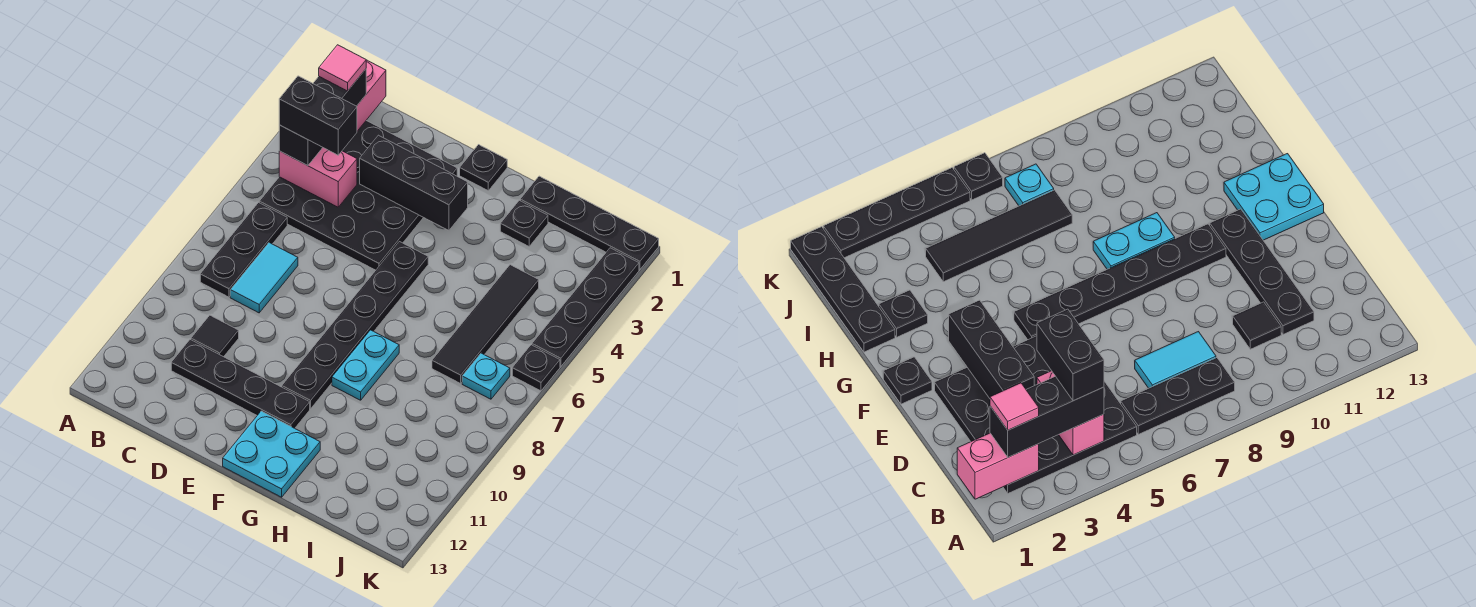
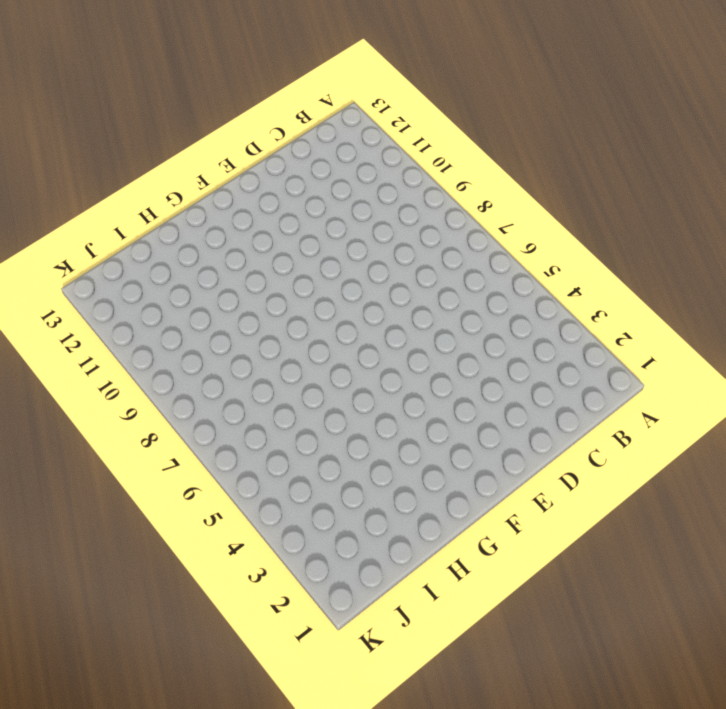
none -> black 4x4 plate [259,121,457,270]
none -> black 1x3 plate [200,203,287,297]
none -> cyan 1x2 tile [230,243,298,313]

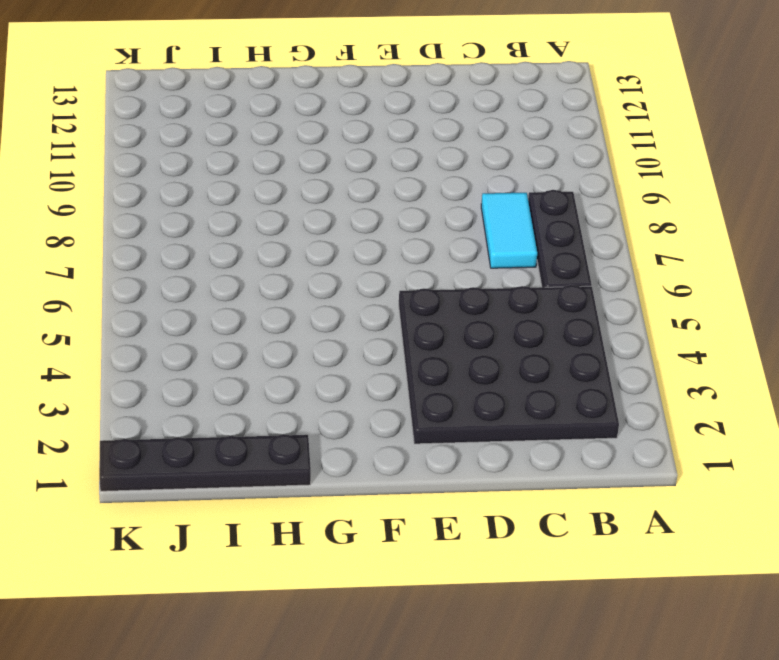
none -> black 1x1 tile [191,315,239,357]
none -> black 1x4 plate [171,340,310,428]
none -> black 1x1 plate [460,145,507,191]

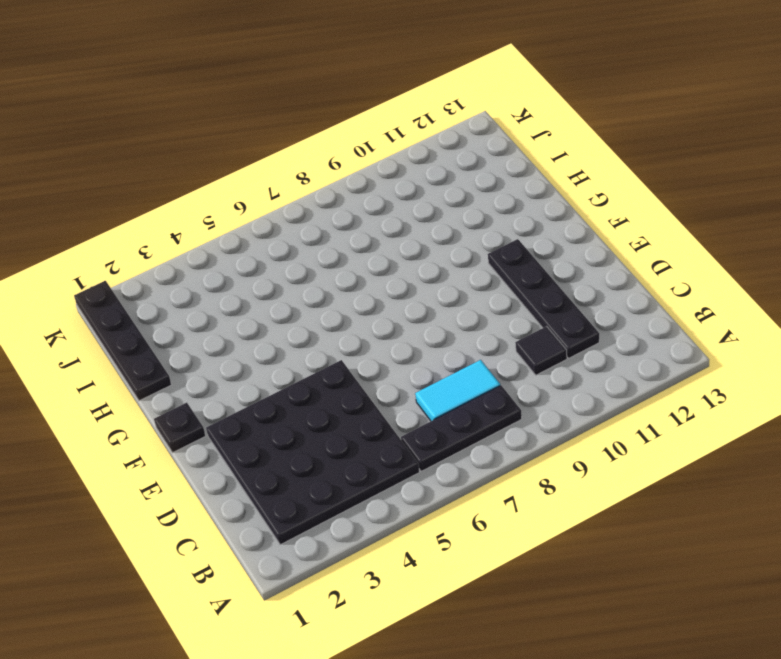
none -> black 1x6 plate [282,242,428,409]
none -> cyan 2x2 plate [223,411,320,497]
none -> cyan 1x2 plate [332,330,399,400]

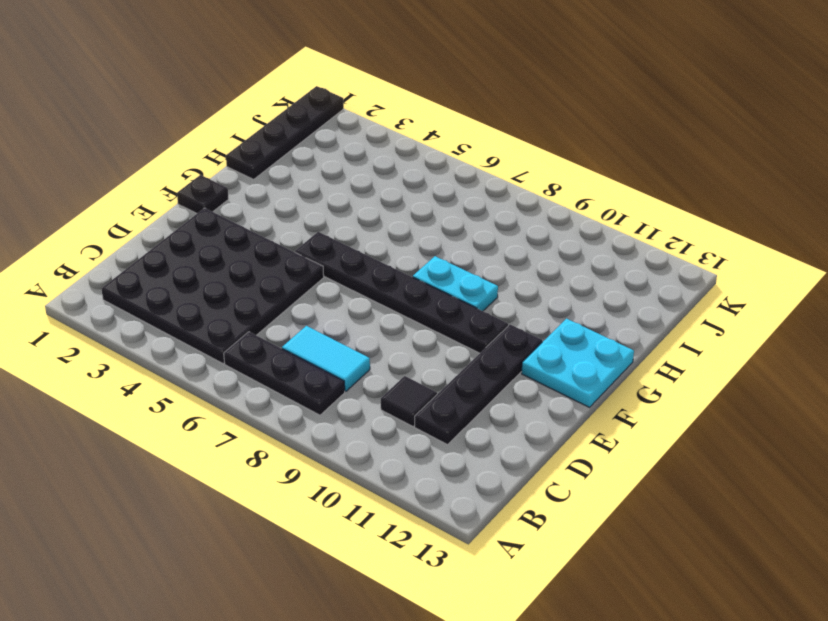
none -> black 1x1 plate [500,200,548,246]
none -> black 1x4 tile [432,265,539,383]
none -> cyan 1x1 plate [462,353,510,399]

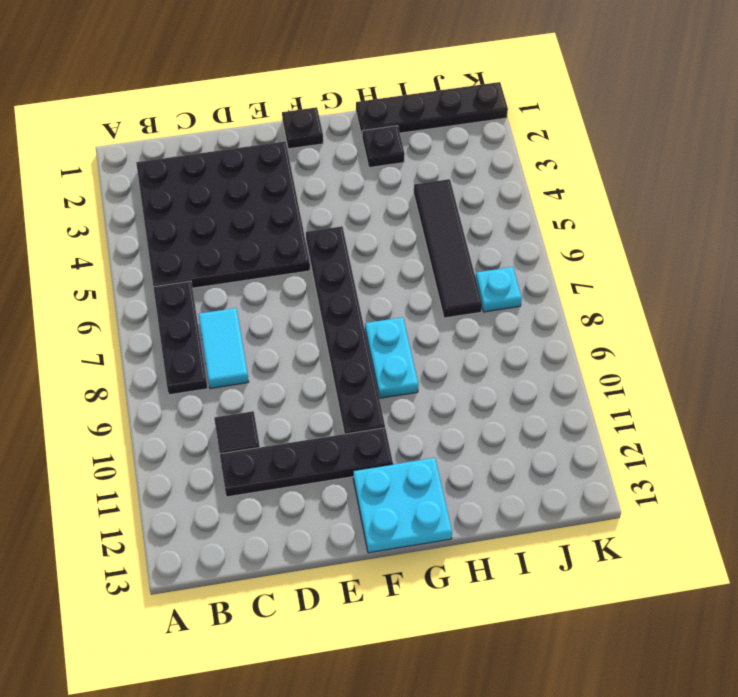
none -> black 1x4 plate [532,248,639,367]
none -> black 1x1 plate [512,345,560,391]
none -> pink 1x2 brick [357,60,386,131]

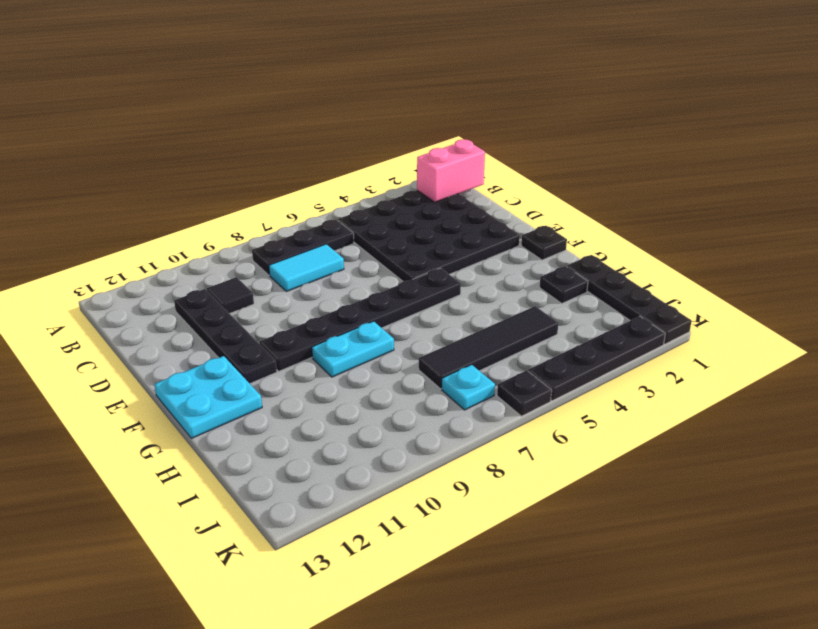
none -> pink 1x2 brick [279,148,357,207]
none -> black 1x3 brick [360,135,468,231]
none -> black 1x3 brick [279,69,366,166]

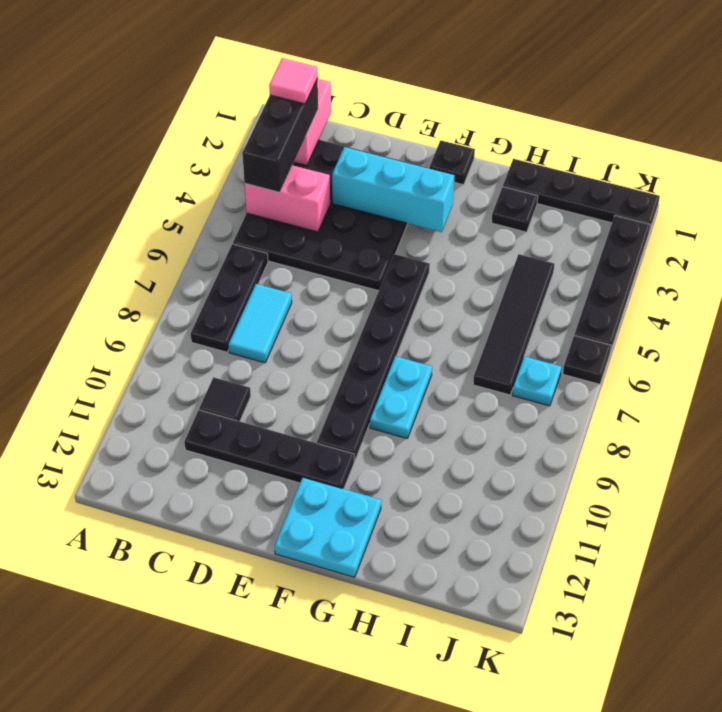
cyan 1x3 brick [332,147,455,232] -> black 1x3 brick [360,135,468,231]
none -> black 1x2 brick [279,76,357,155]

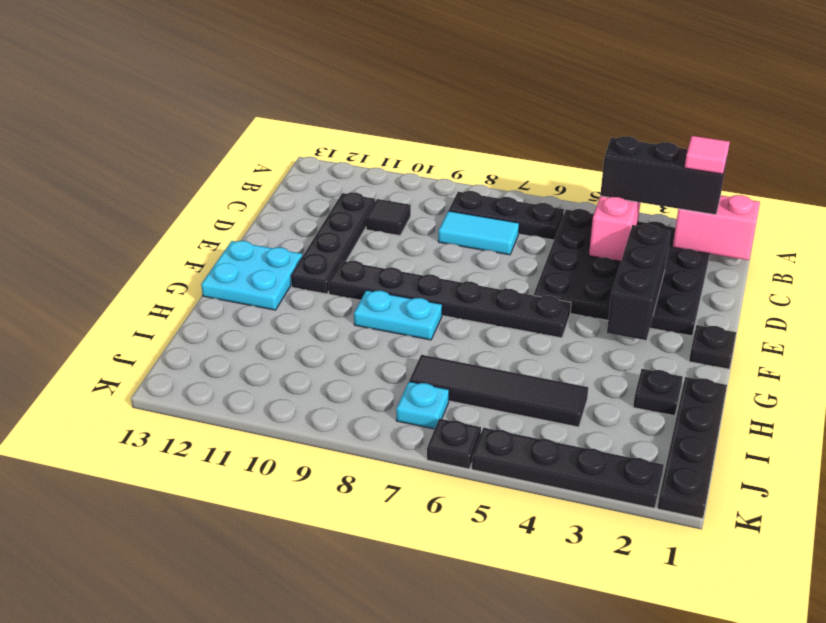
none -> black 1x2 brick [279,76,357,155]

